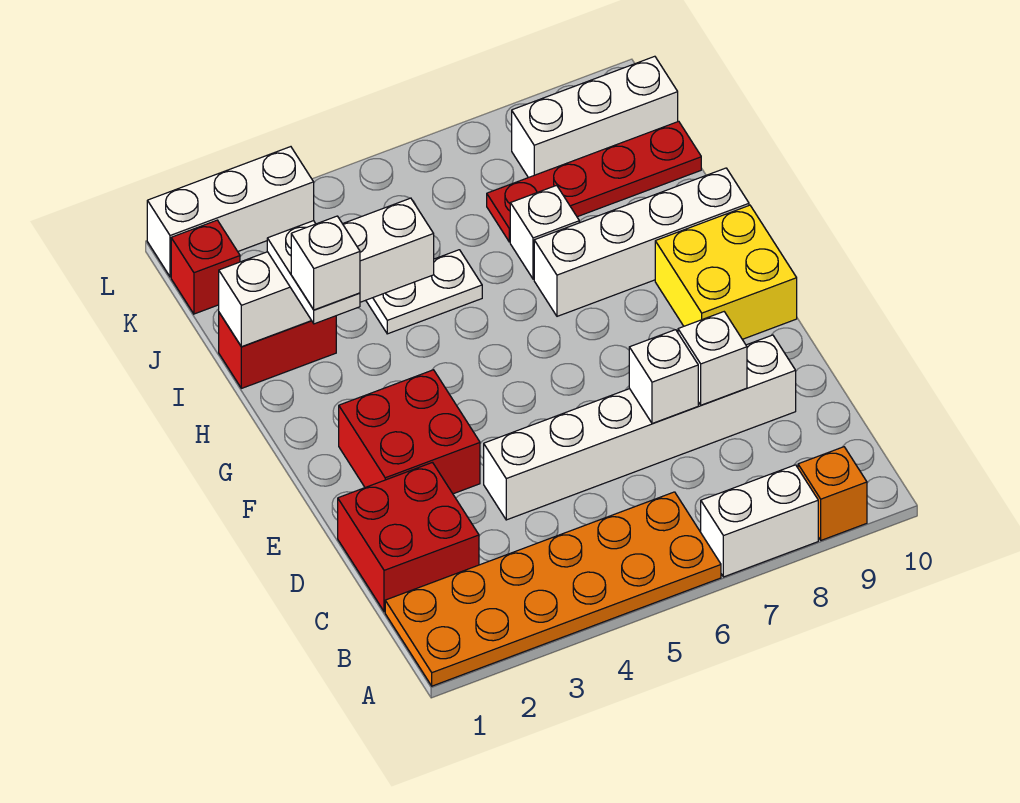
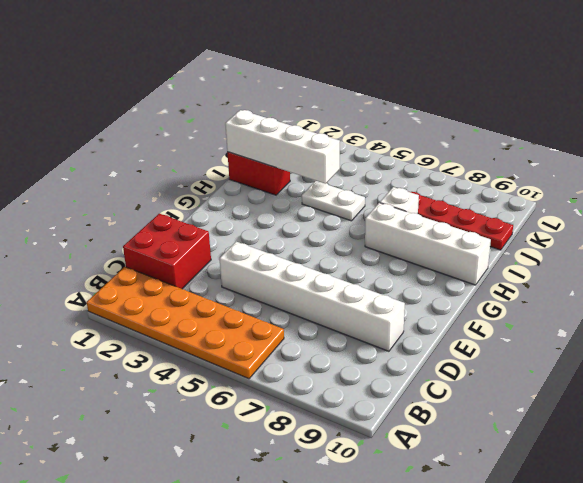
none -> white 1x2 brick [701,465,818,577]
none -> orange 1x1 brick [798,447,867,540]
none -> red 2x2 brick [339,370,480,494]

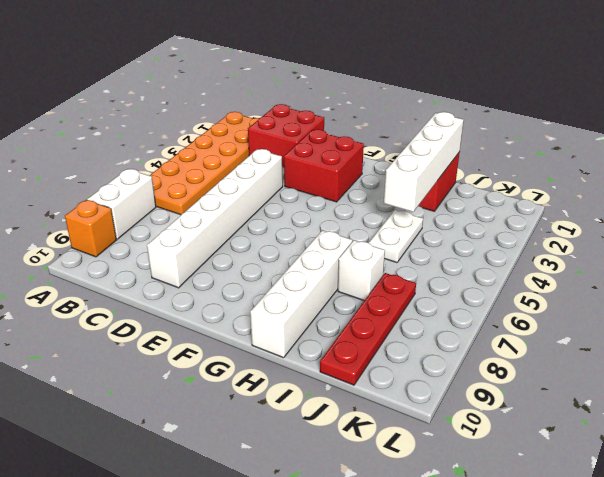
none -> yellow 2x2 brick [655,205,797,339]
none -> red 1x1 brick [171,220,240,314]
none -> white 1x3 brick [512,56,678,178]

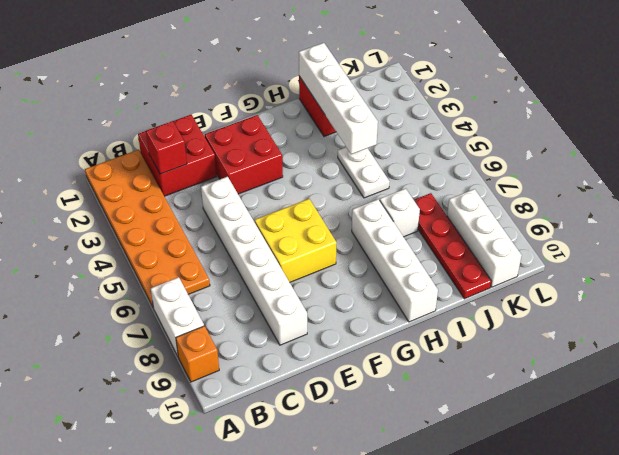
red 1x1 brick [146,121,187,174] -> red 1x1 brick moved to [171,220,240,314]
yellow 2x2 brick [255,199,337,282] -> yellow 2x2 brick moved to [655,205,797,339]
none -> white 1x3 brick [147,147,314,277]
none -> white 1x1 brick [629,330,698,424]
none -> white 1x1 brick [678,312,747,405]

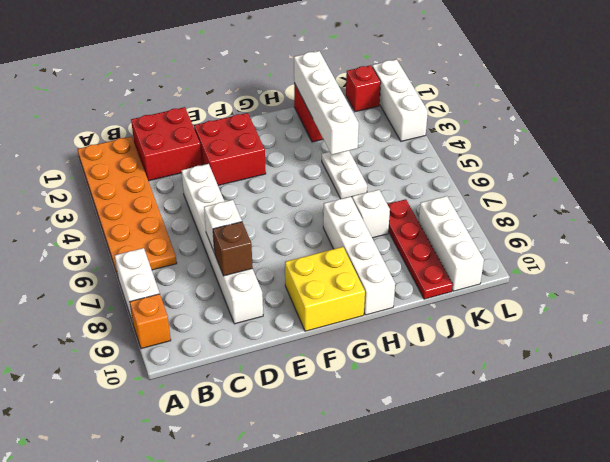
brown 1x1 brick [213,222,253,276] -> white 1x1 brick [678,312,747,405]
none -> white 1x2 plate [267,221,360,324]
none -> white 1x1 brick [291,216,360,310]

